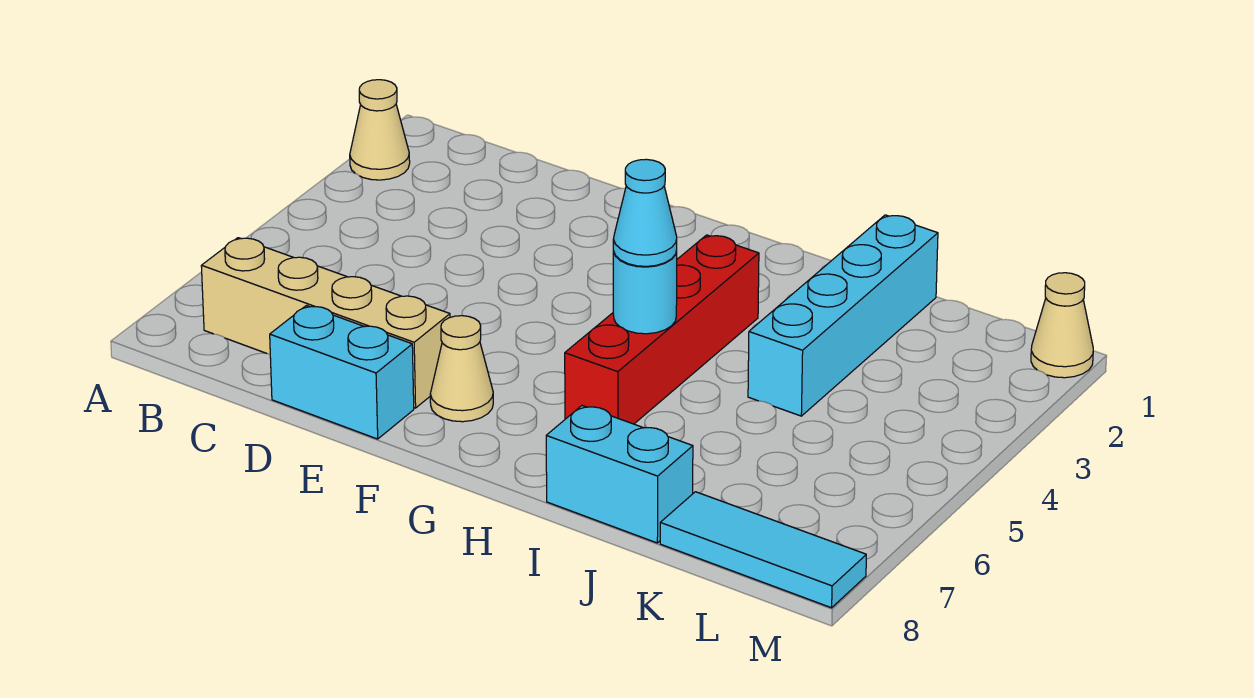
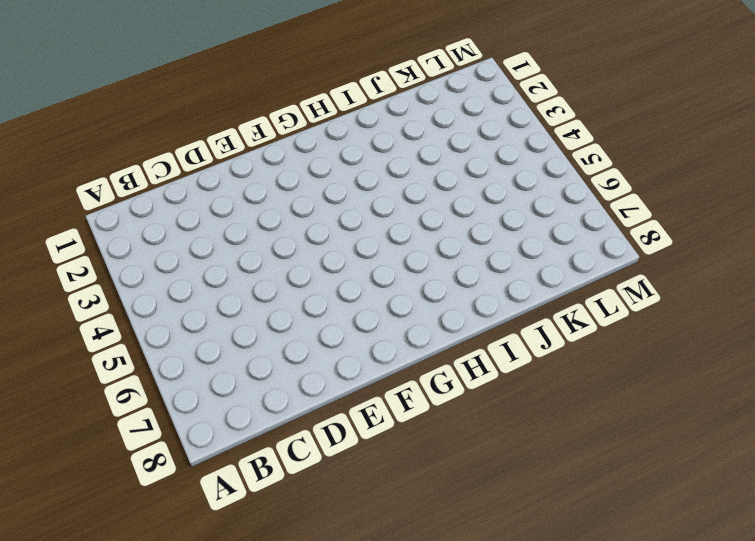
none -> tan 1x1 cone [350,80,410,180]
none -> tan 1x4 brick [201,238,450,408]

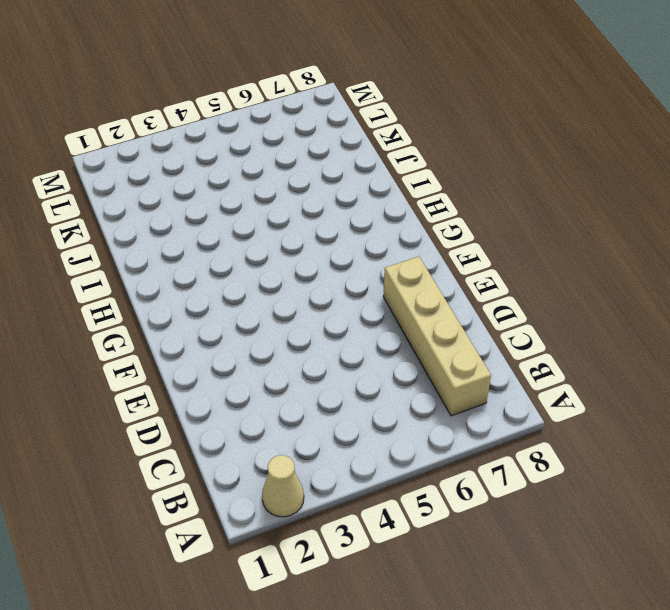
none -> cyan 1x2 brick [270,306,414,439]
none -> tan 1x1 cone [430,316,493,422]

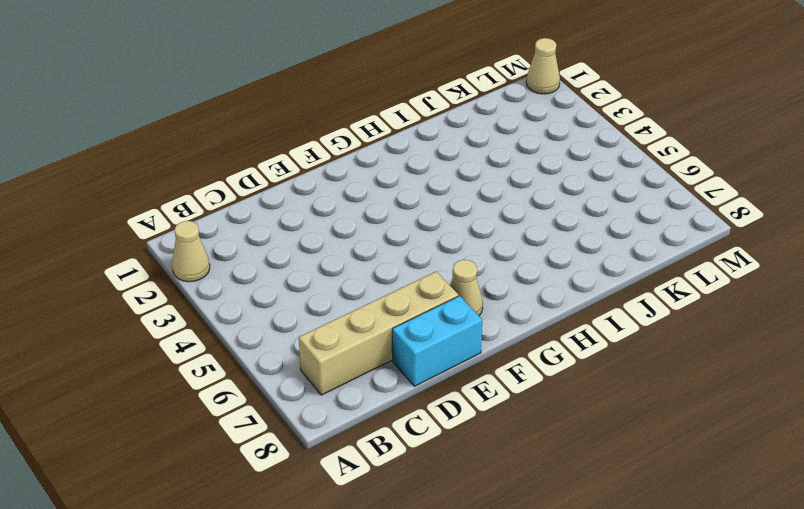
none -> red 1x4 brick [565,235,759,424]
none -> cyan 1x2 brick [546,406,693,543]

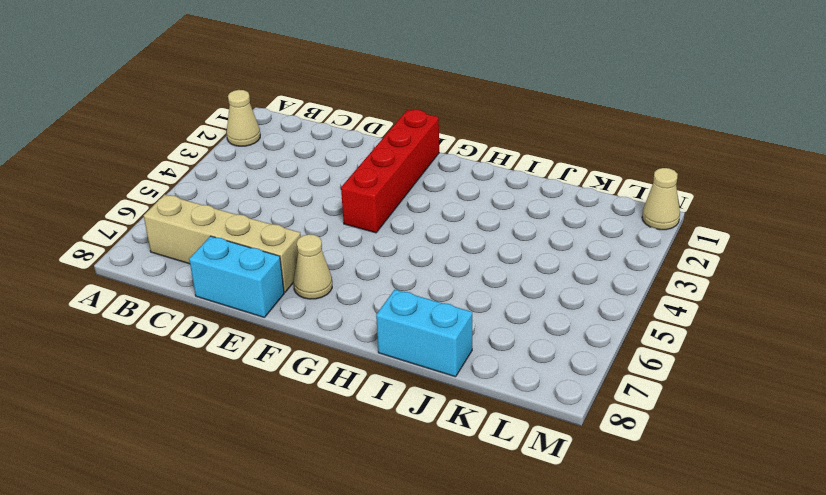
red 1x4 brick [341,110,439,233] -> red 1x4 brick moved to [565,235,759,424]
none -> cyan 1x4 brick [748,215,938,416]
none -> cyan 1x3 tile [660,492,866,608]

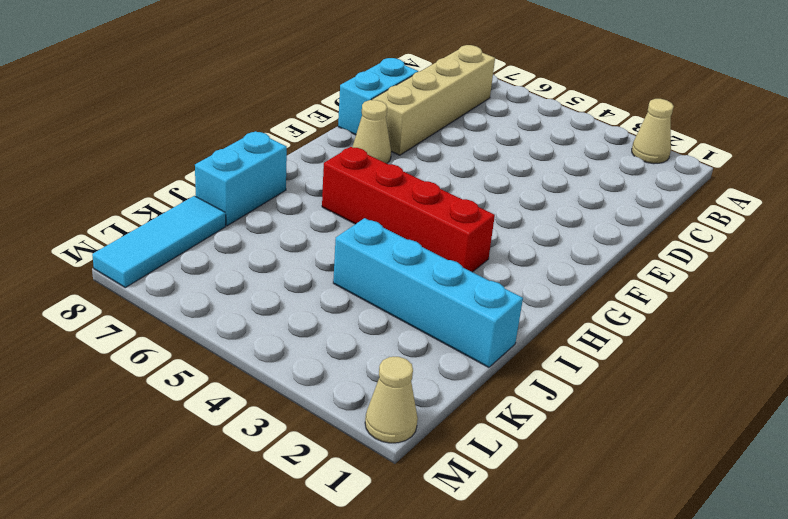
none -> cyan 1x1 round brick [613,251,677,334]
none -> cyan 1x1 cone [613,159,677,266]

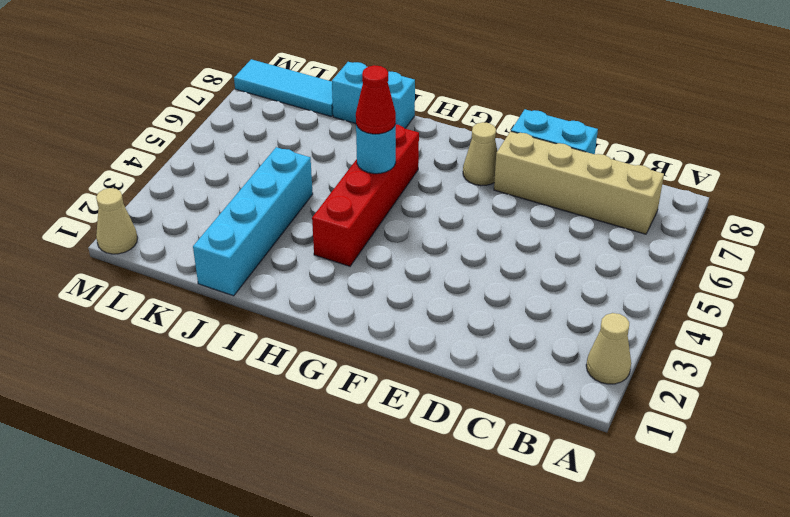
red 1x1 cone [356,65,396,134] -> cyan 1x1 cone [613,159,677,266]

